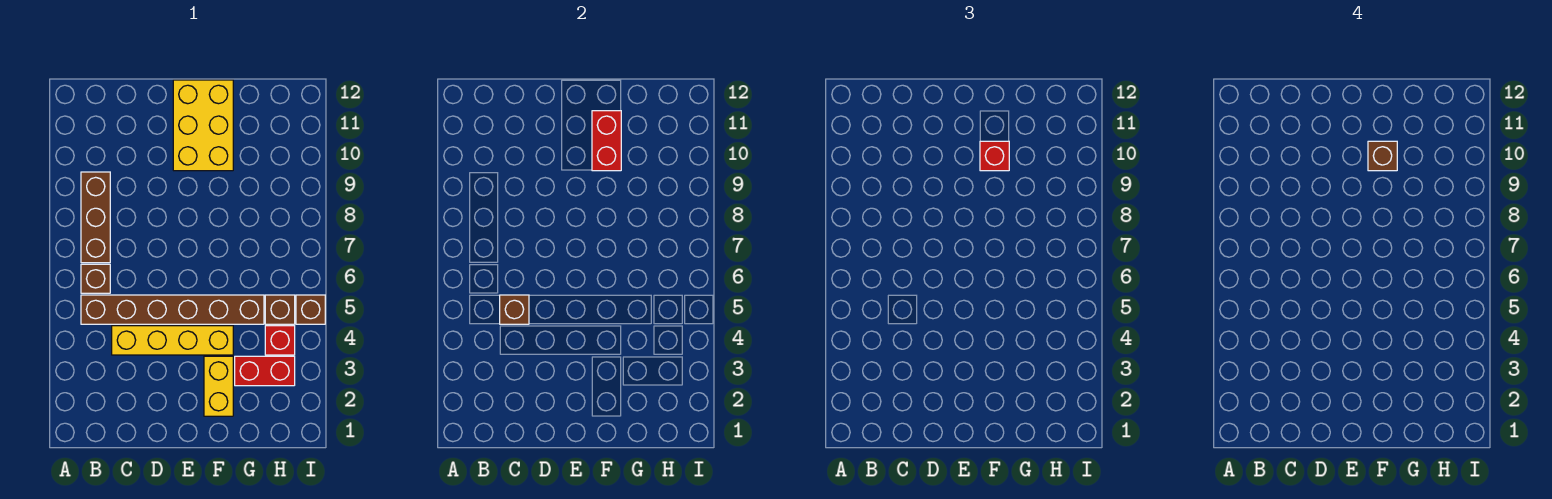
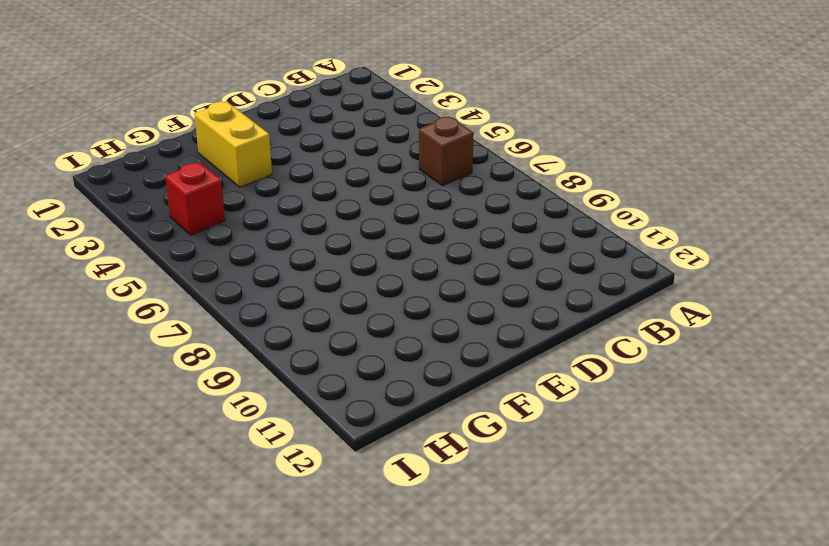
none -> brown 1x6 brick [81,295,264,324]
none -> brown 1x3 brick [81,172,110,263]
none -> yellow 1x4 brick [112,326,233,355]

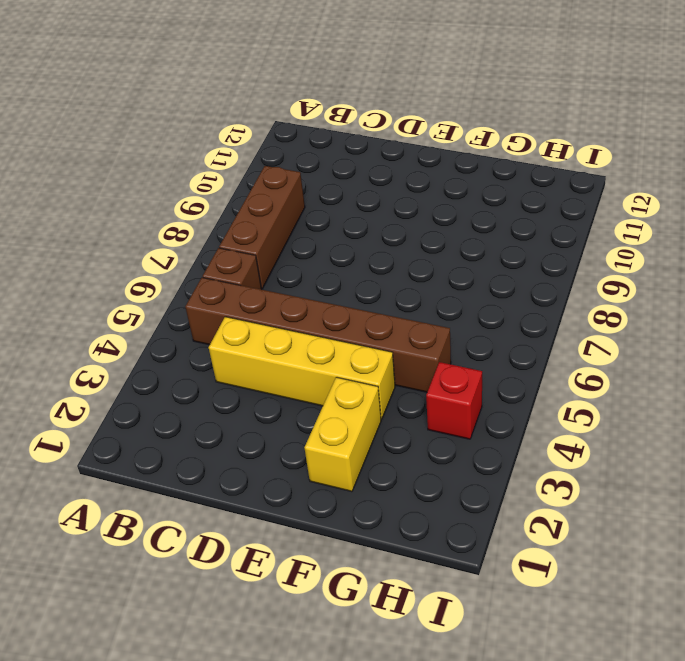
none -> yellow 2x3 brick [173,80,233,171]
none -> red 1x2 brick [235,356,295,386]
none -> brown 1x1 brick [265,295,295,324]

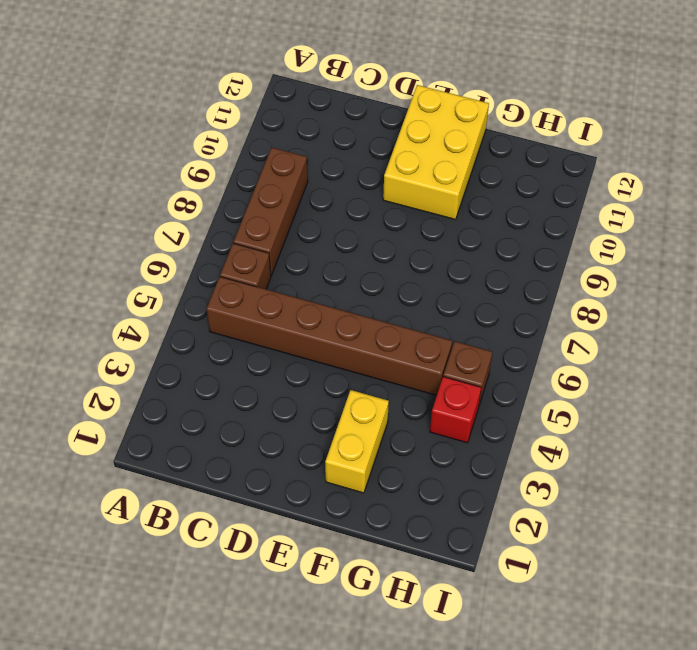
none -> yellow 1x4 brick [112,326,233,355]
none -> red 1x2 brick [235,356,295,386]
none -> brown 1x1 brick [296,295,325,324]

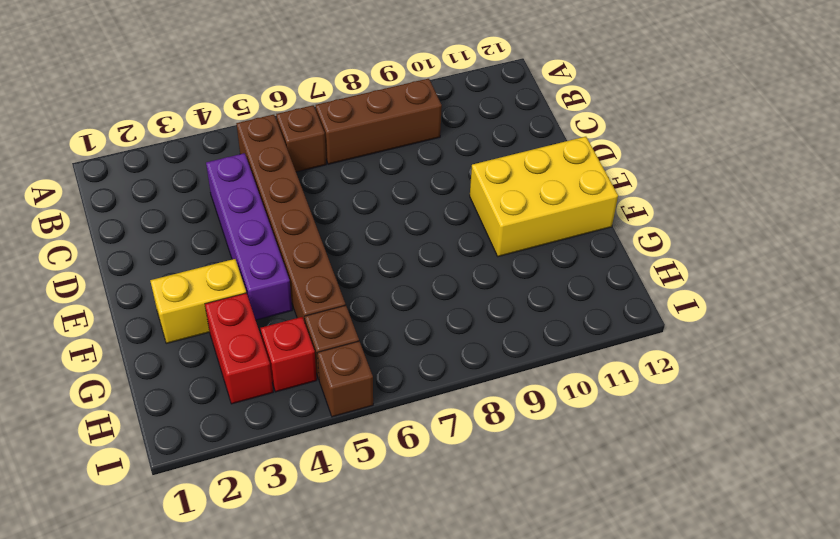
purple 1x4 brick [206,153,292,320] -> yellow 1x4 brick [112,326,233,355]
none -> brown 1x1 brick [500,295,529,324]
none -> red 1x2 brick [592,111,621,171]
none -> red 1x1 brick [980,141,1009,171]

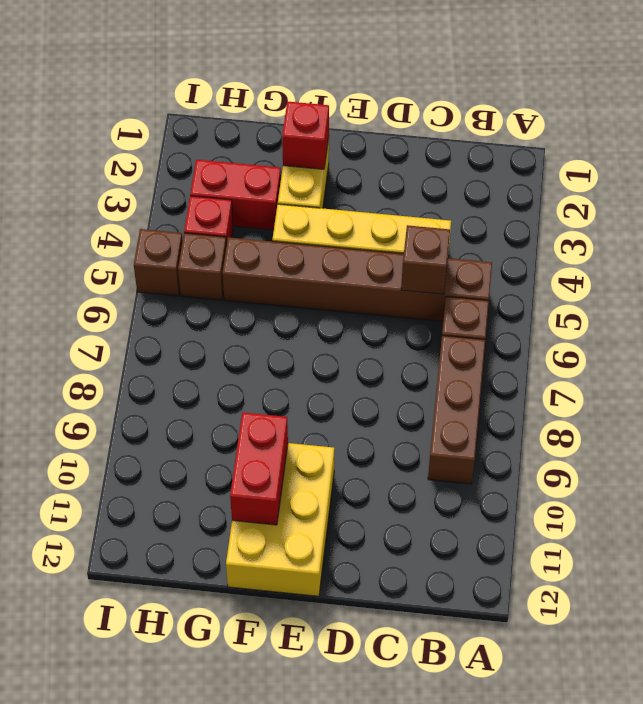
red 1x1 brick [282,102,329,169] -> red 1x1 brick moved to [980,141,1009,171]
none -> brown 1x1 brick [1368,141,1397,171]

